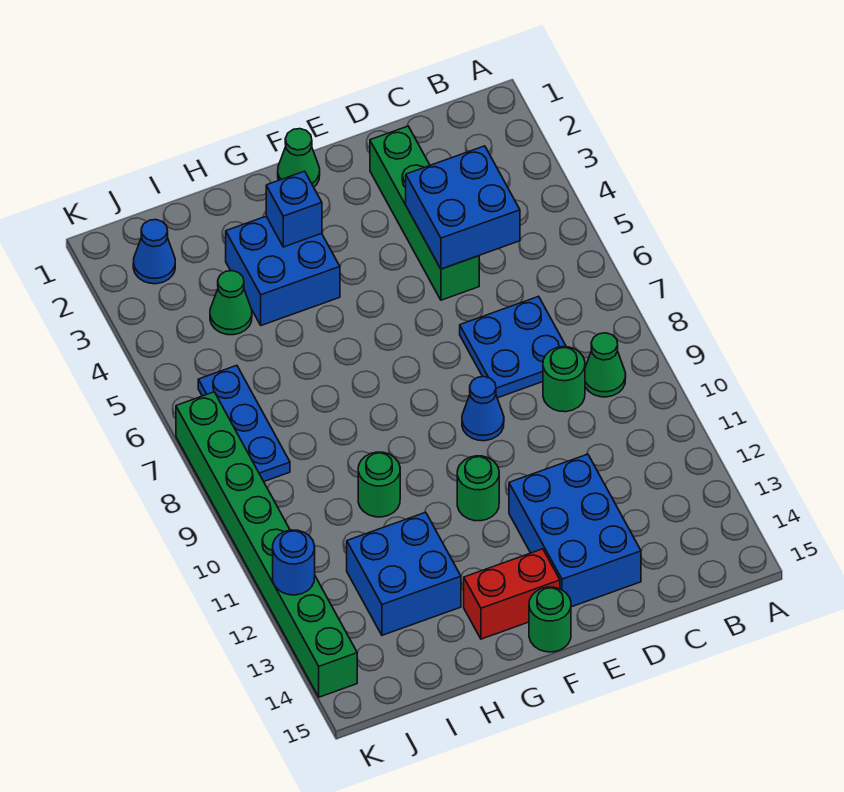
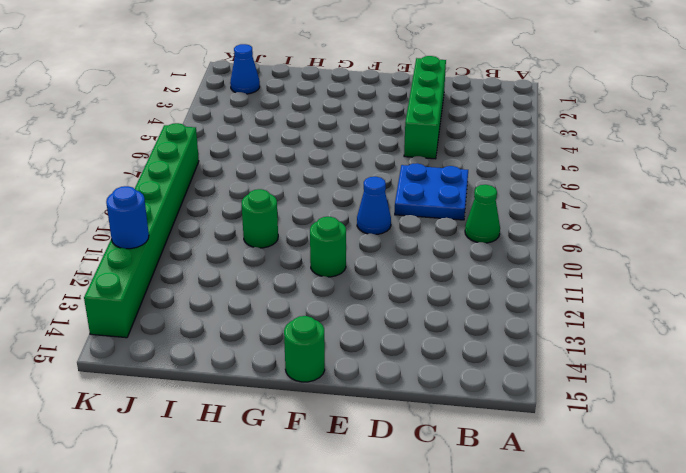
none -> green 1x1 round brick [543,347,585,412]
none -> blue 2x3 brick [509,454,641,607]
none -> green 1x1 cone [278,129,320,187]

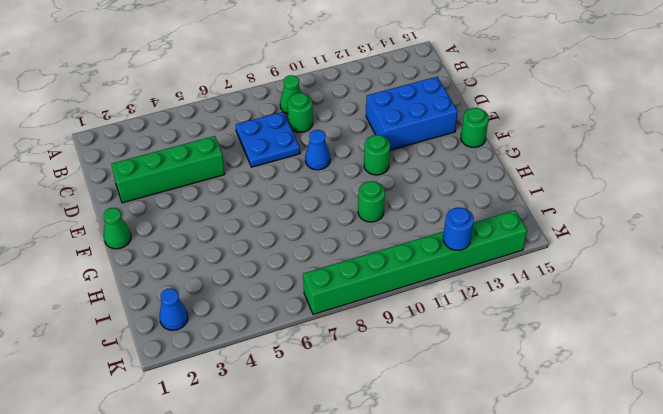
none -> red 1x2 brick [464,549,560,639]
none -> blue 2x2 brick [226,217,340,325]
none -> blue 2x2 brick [347,512,461,635]

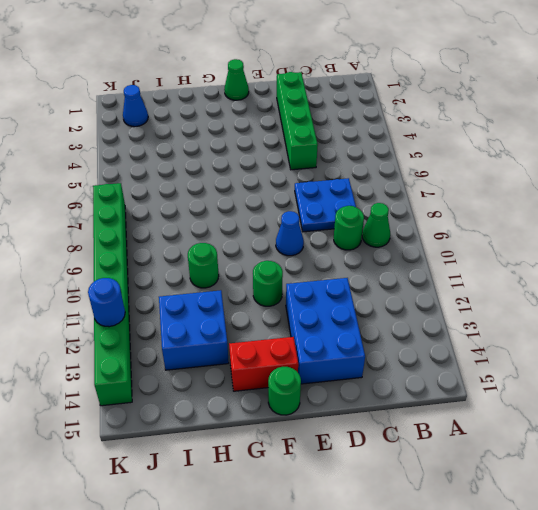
none -> blue 2x2 brick [226,217,340,325]
none -> green 1x1 cone [210,271,252,335]
none -> blue 1x3 plate [198,365,290,481]

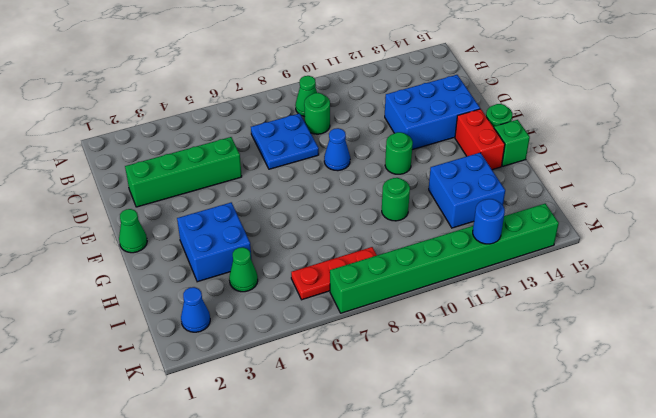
green 1x1 brick [494,120,530,166] -> none
red 1x3 plate [291,247,377,300] -> blue 1x3 plate [198,365,290,481]
none -> blue 2x2 brick [406,146,520,269]
none -> blue 1x1 brick [266,171,322,247]

